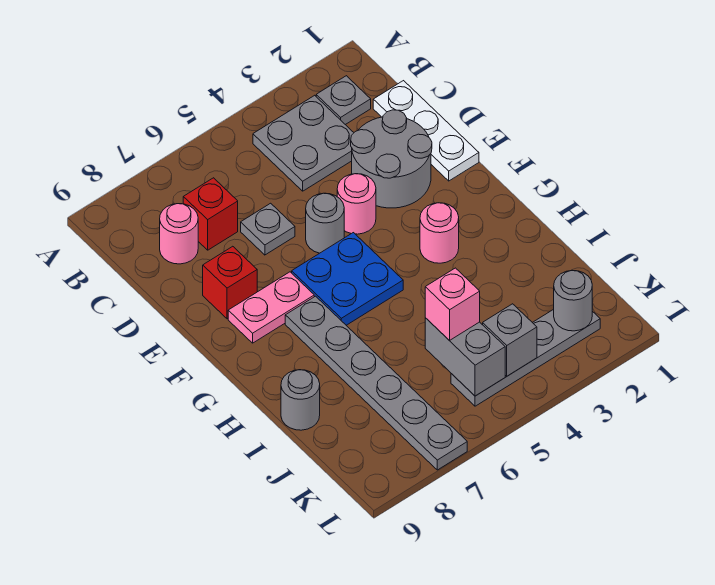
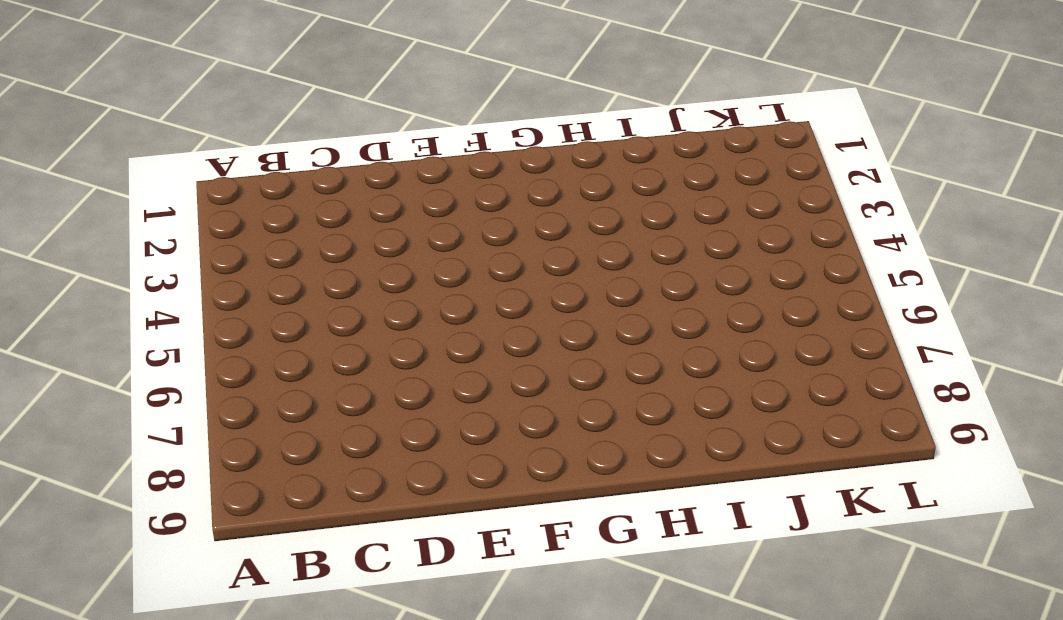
none -> grey 1x1 plate [316,76,371,125]
none -> grey 2x2 plate [253,95,354,191]
none -> white 1x3 plate [373,81,479,181]

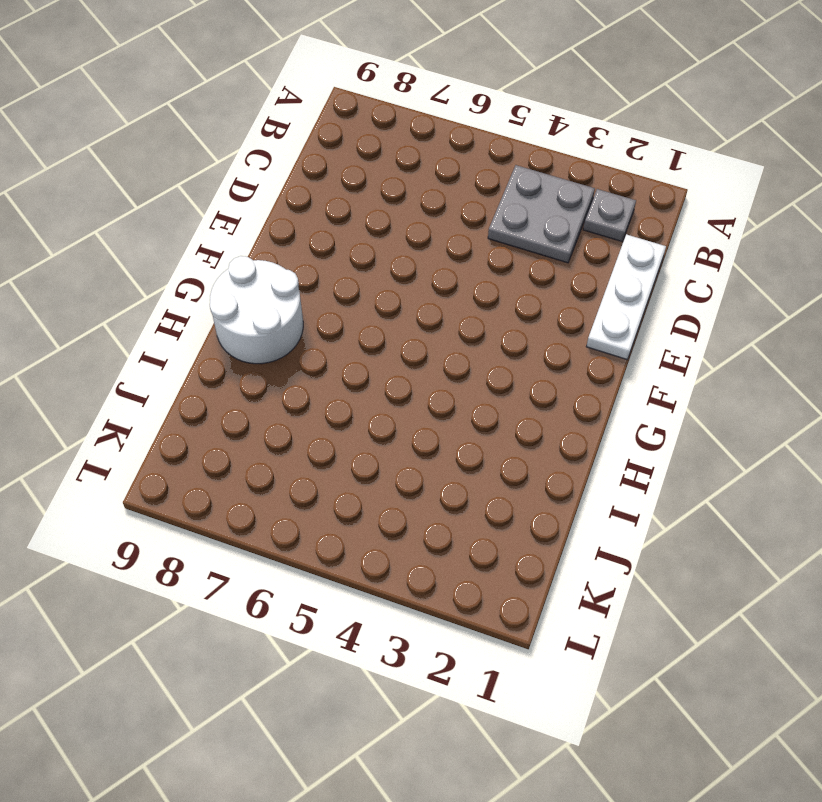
white 2x2 round brick [210,256,303,364] -> none
none -> red 1x1 brick [183,178,238,250]
none -> pink 1x1 round brick [160,204,198,264]
none -> grey 2x2 round brick [351,110,432,208]

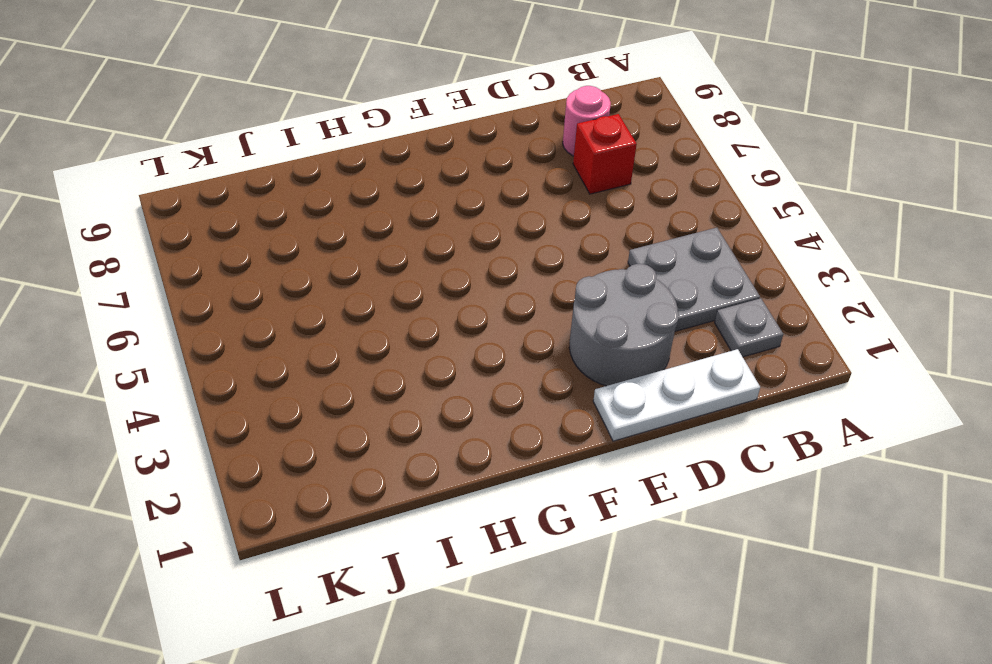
none -> grey 1x1 plate [241,203,295,255]
none -> pink 1x1 round brick [337,174,376,234]
none -> grey 1x1 round brick [306,193,344,253]

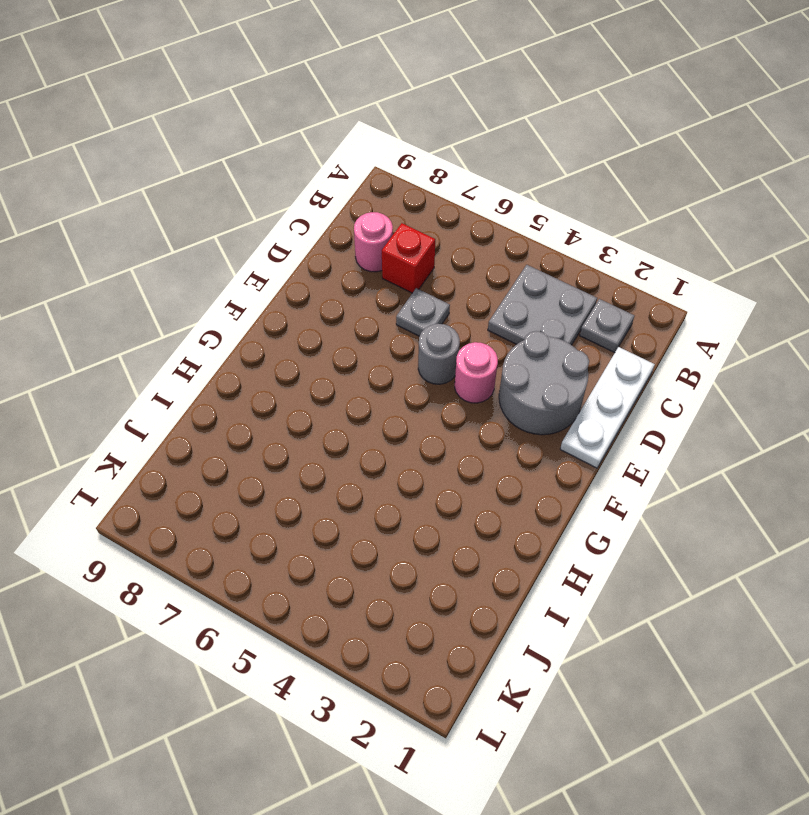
none -> red 1x1 brick [203,246,257,319]
none -> blue 2x2 plate [292,233,403,325]
none -> pink 1x2 plate [228,272,314,343]

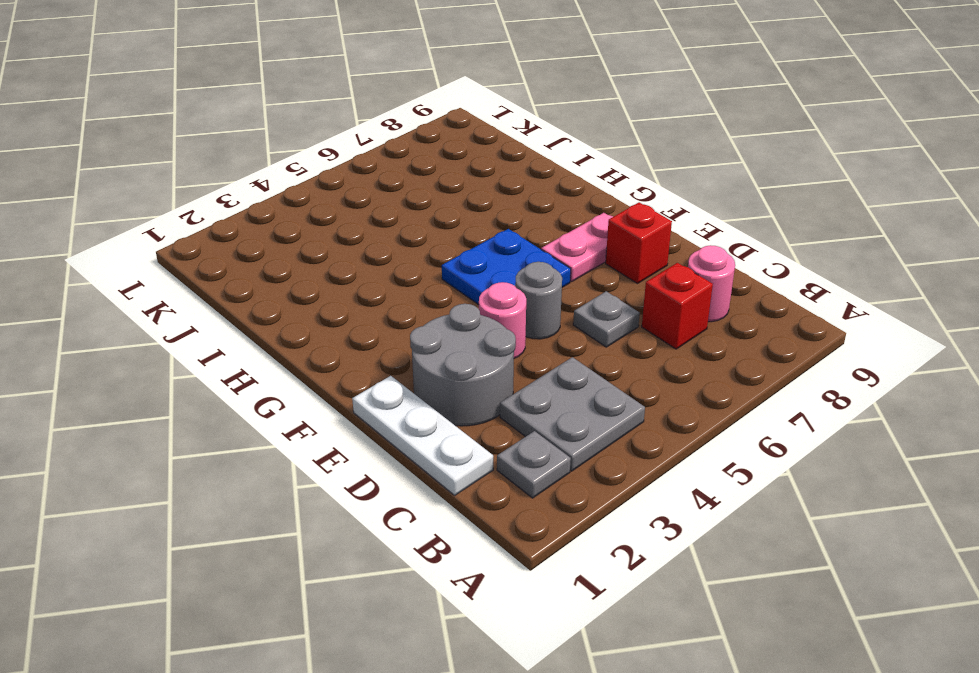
none -> pink 1x1 round brick [420,203,459,263]
none -> grey 1x6 plate [285,296,467,470]
none -> grey 1x1 round brick [281,370,320,430]

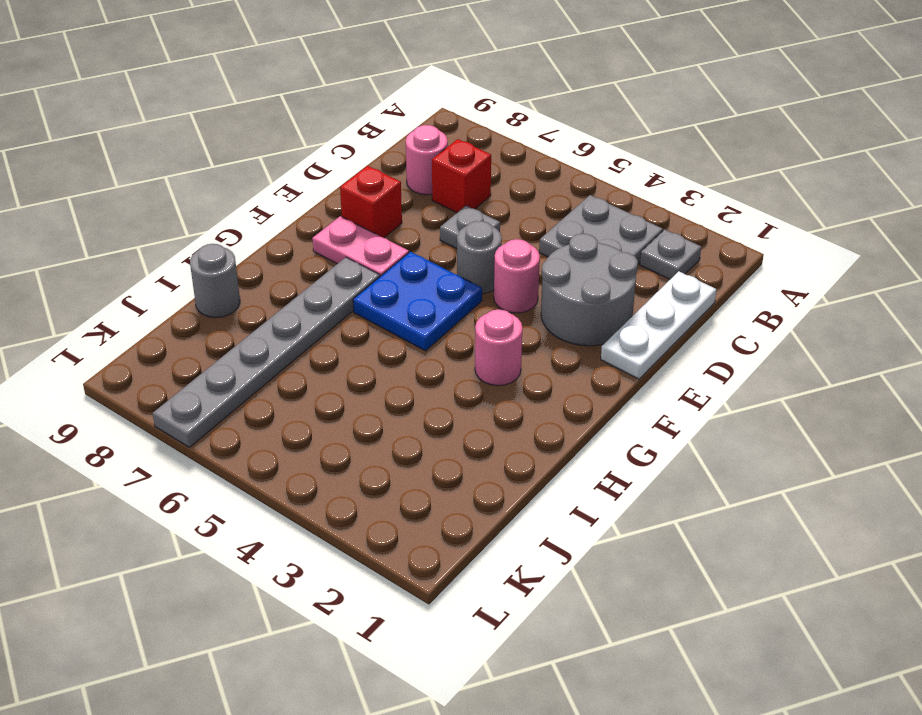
none -> grey 1x4 plate [451,309,600,406]
none -> grey 1x2 brick [425,318,505,396]
none -> grey 1x1 round brick [554,271,592,331]

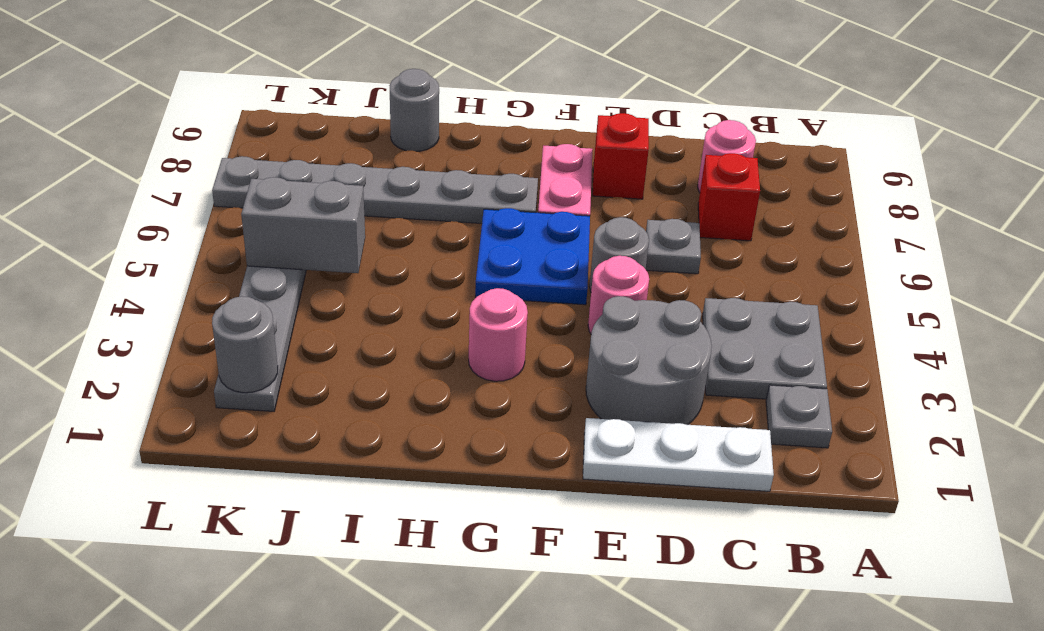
none -> grey 1x1 brick [483,304,537,376]
none -> pink 1x1 brick [425,268,480,341]

